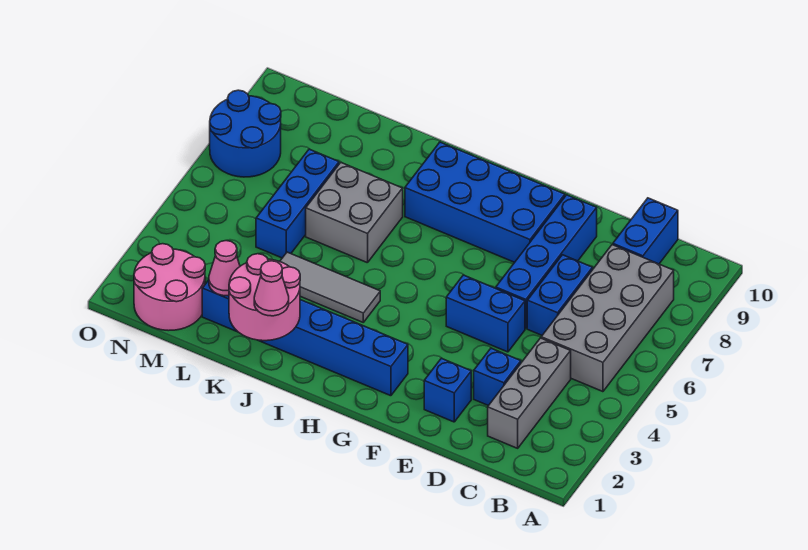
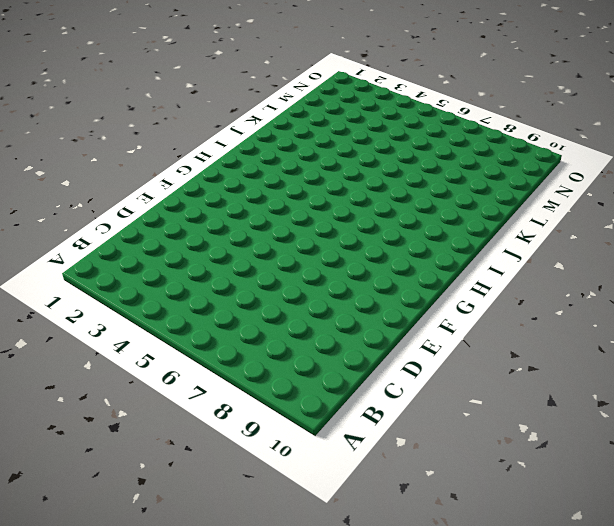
none -> grey 2x4 brick [541,245,674,392]
none -> grey 1x3 brick [488,338,571,448]
none -> blue 1x2 brick [613,198,678,264]

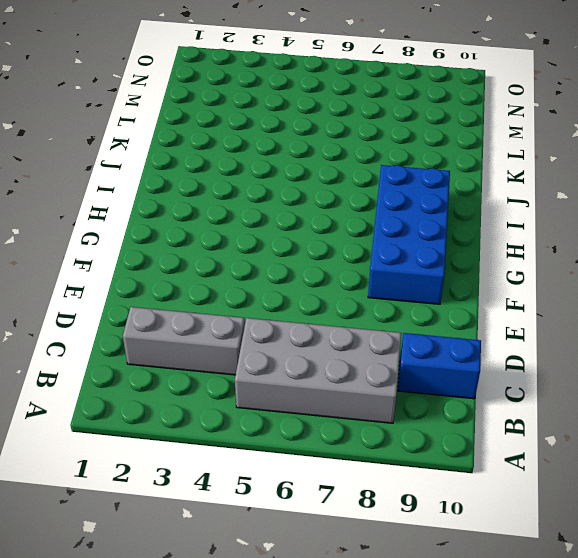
none -> blue 1x1 brick [474,348,521,406]
none -> blue 1x2 brick [527,255,593,335]
none -> blue 1x1 brick [424,358,471,422]

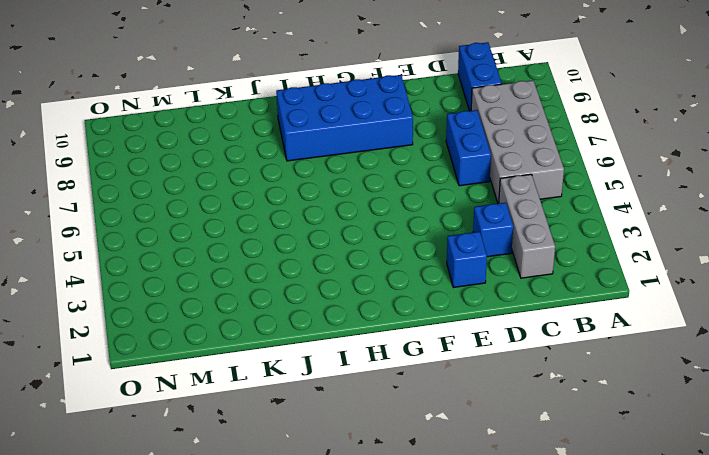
none -> blue 1x2 brick [446,275,525,352]
none -> blue 1x4 brick [496,195,597,329]
none -> blue 1x6 brick [202,280,408,396]

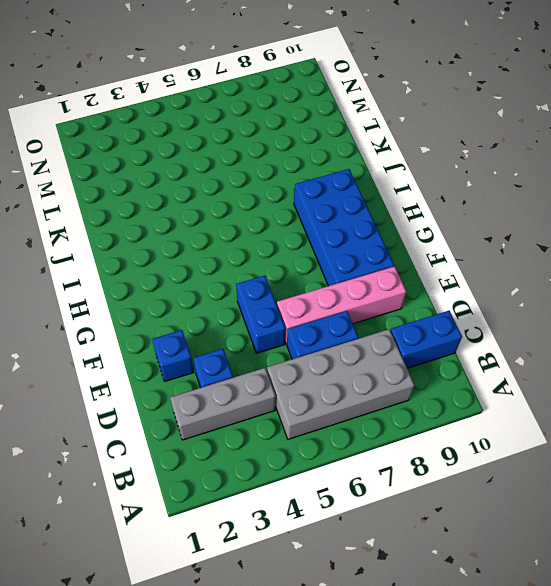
pink 1x4 brick [277,266,406,344] -> blue 1x4 brick [496,195,597,329]
none -> blue 1x6 brick [202,280,408,396]
none -> grey 1x3 tile [280,252,380,322]
none -> grey 2x2 brick [306,162,403,263]

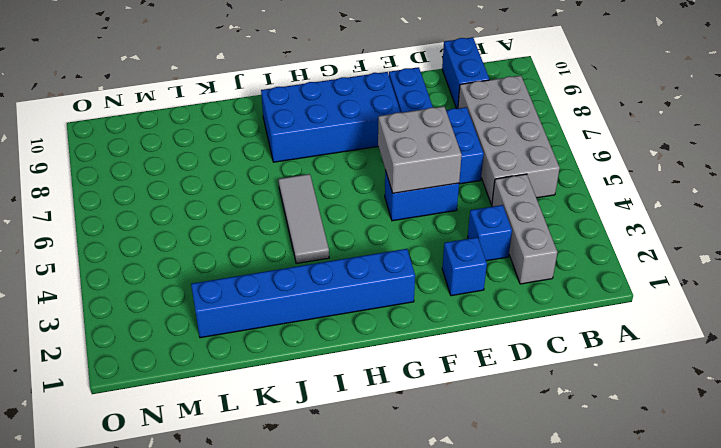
grey 2x2 brick [378,106,462,193] -> grey 2x2 brick moved to [306,162,403,263]
grey 1x3 tile [279,174,329,264] -> grey 1x3 tile turned to [280,252,380,322]
none -> blue 1x3 brick [256,149,339,258]
none -> pink 2x2 round brick [134,244,205,331]
none -> blue 2x2 round brick [210,90,281,177]

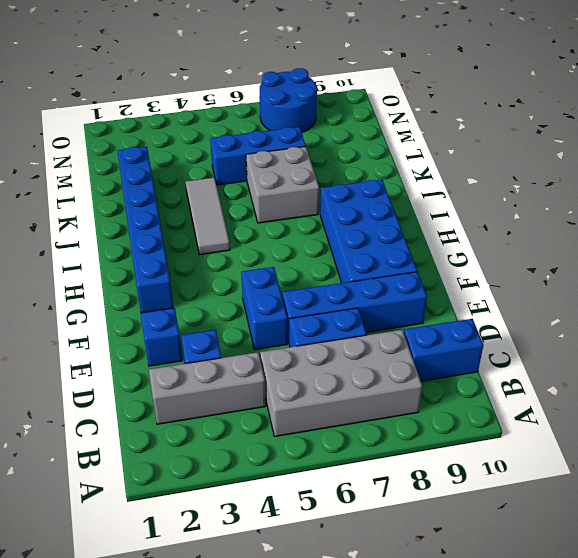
none -> pink 2x2 round brick [134,244,205,331]
none -> pink 2x2 round brick [229,254,300,341]
none -> pink 1x1 cone [209,241,240,296]

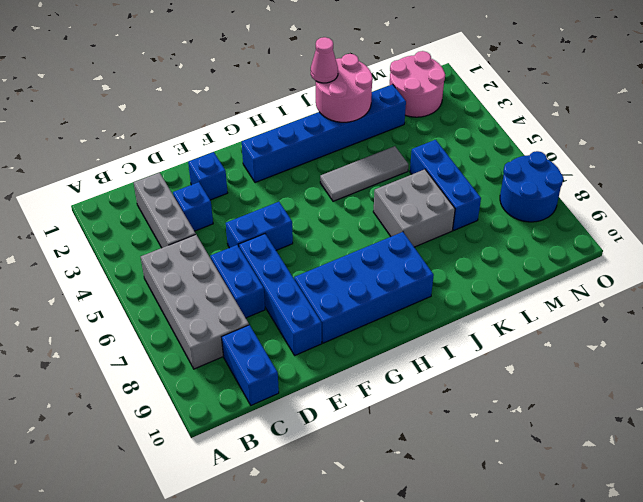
none -> pink 1x1 cone [209,241,240,296]

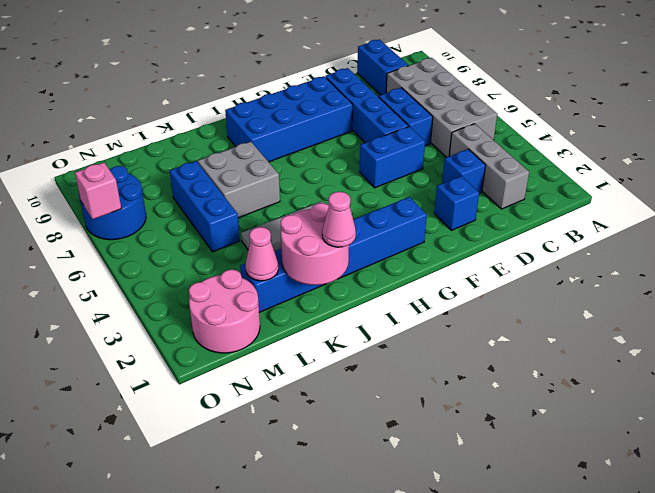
pink 1x1 brick [75,163,121,219] -> none

